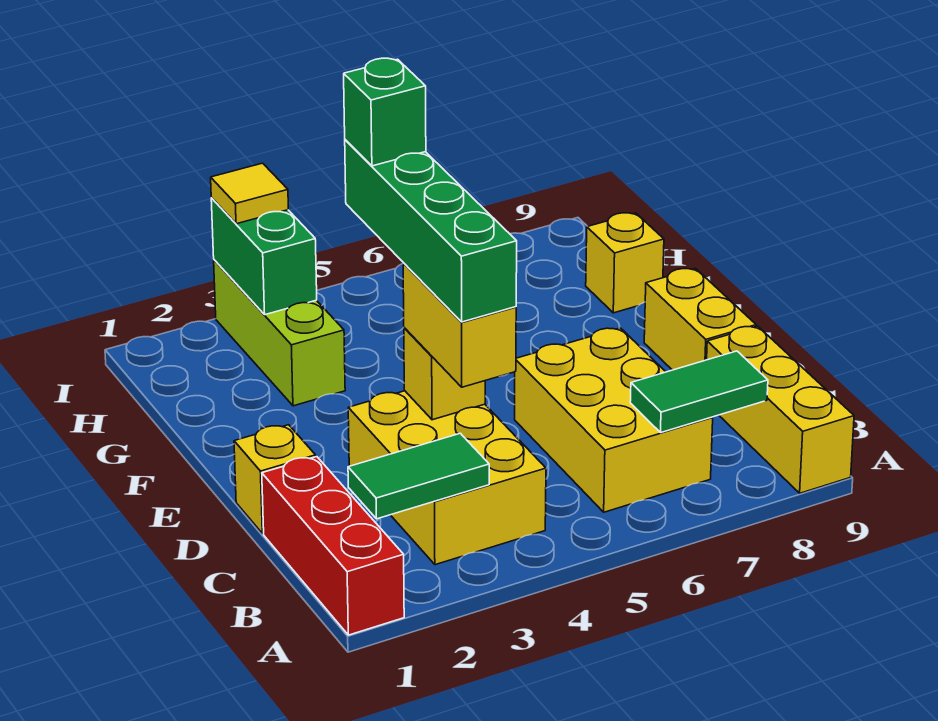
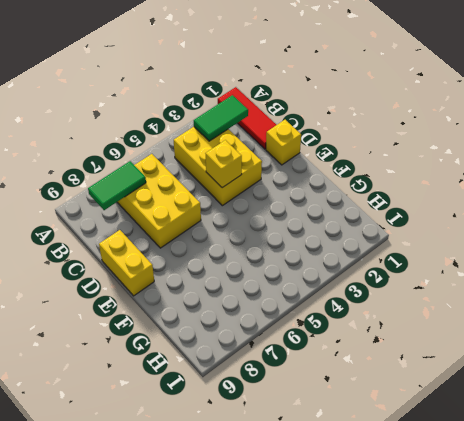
red 1x3 tile [218,87,276,149] -> red 1x3 brick [262,457,404,635]
none -> yellow 1x3 brick [707,326,854,493]
none -> lime 1x3 brick [214,260,345,406]
none -> yellow 1x1 brick [586,213,664,313]

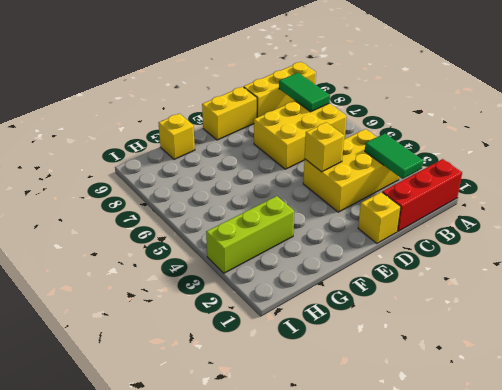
none -> green 1x2 brick [211,198,317,315]
none -> yellow 1x2 brick [403,263,516,387]
none -> yellow 1x1 tile [211,163,288,224]

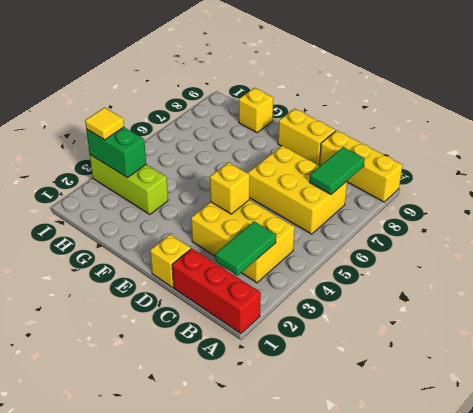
none -> yellow 1x2 brick [403,263,516,387]
none -> green 1x4 brick [345,140,517,322]
none -> green 1x1 brick [344,58,426,166]

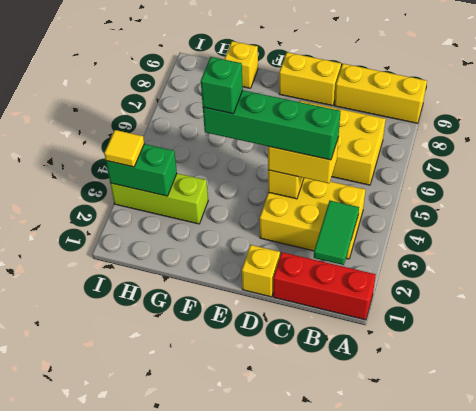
none -> green 1x2 tile [630,351,768,433]

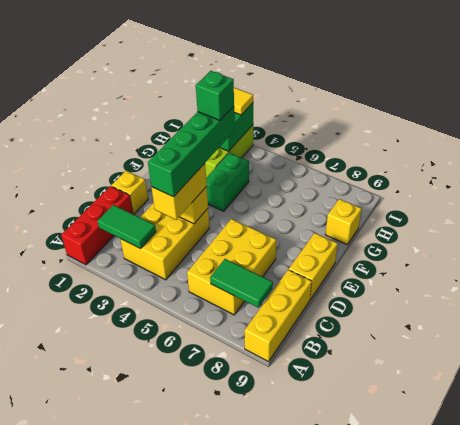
green 1x2 brick [206,153,249,211] -> none

